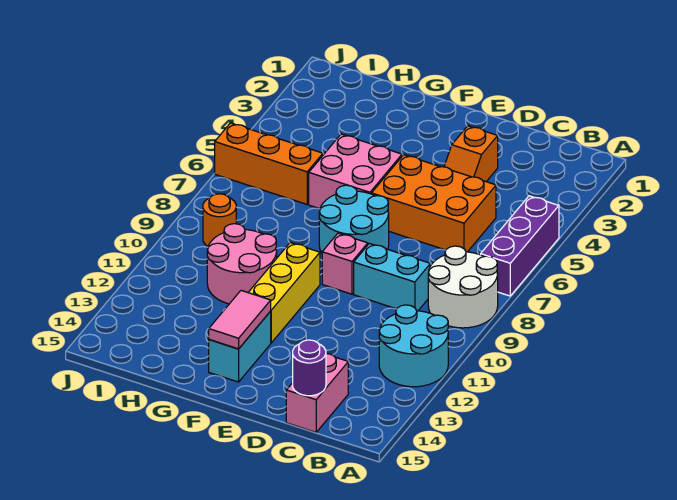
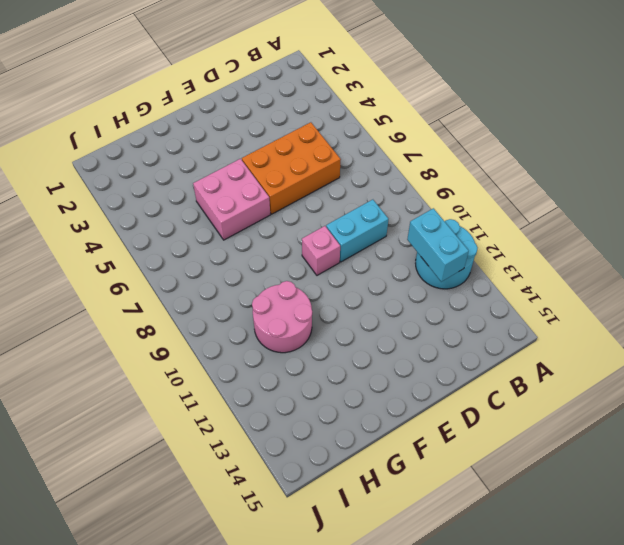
cyan 1x2 brick [407,208,469,282] -> cyan 1x2 brick moved to [209,311,271,382]
none -> purple 1x3 brick [481,196,559,296]
none -> white 2x2 round brick [428,246,498,328]
none -> pink 1x2 brick [286,354,348,432]

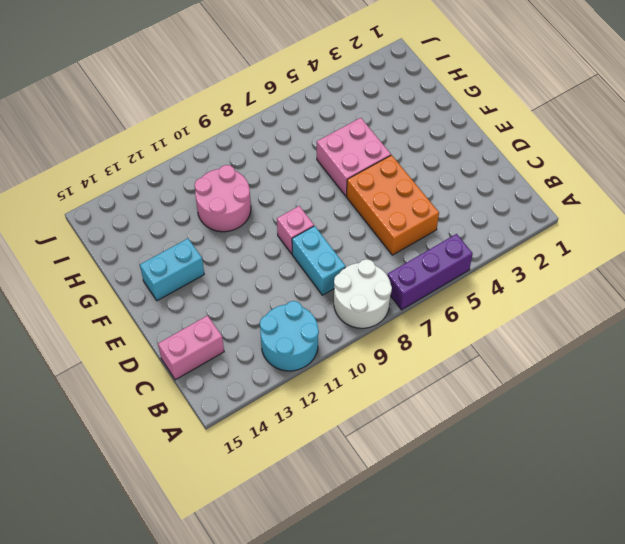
none -> orange 1x2 slope [444,126,498,182]
none -> cyan 2x2 round brick [319,185,389,253]
none -> yellow 1x3 brick [248,243,320,343]

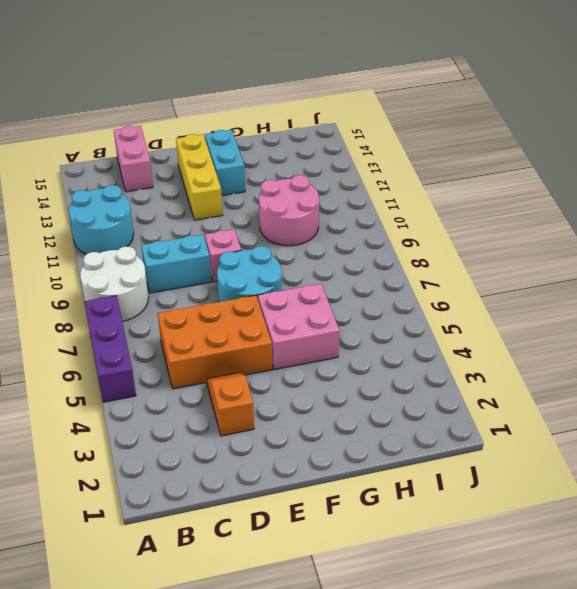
yellow 1x3 brick [176,134,223,220] -> yellow 1x3 brick moved to [248,243,320,343]
none -> orange 1x3 brick [215,123,323,204]
none -> orange 1x1 round brick [203,194,236,246]
none -> purple 1x1 round brick [293,340,326,396]

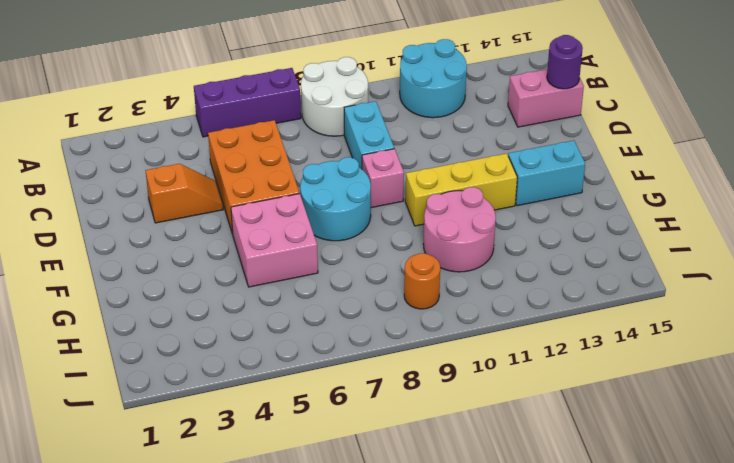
none -> orange 1x3 brick [215,123,323,204]
none -> pink 1x2 tile [209,290,271,349]

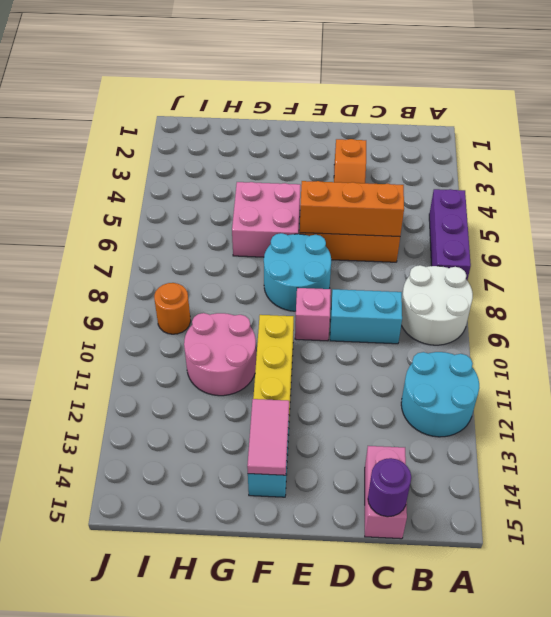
orange 1x3 brick [300,181,404,237] -> orange 1x3 brick moved to [215,123,323,204]

